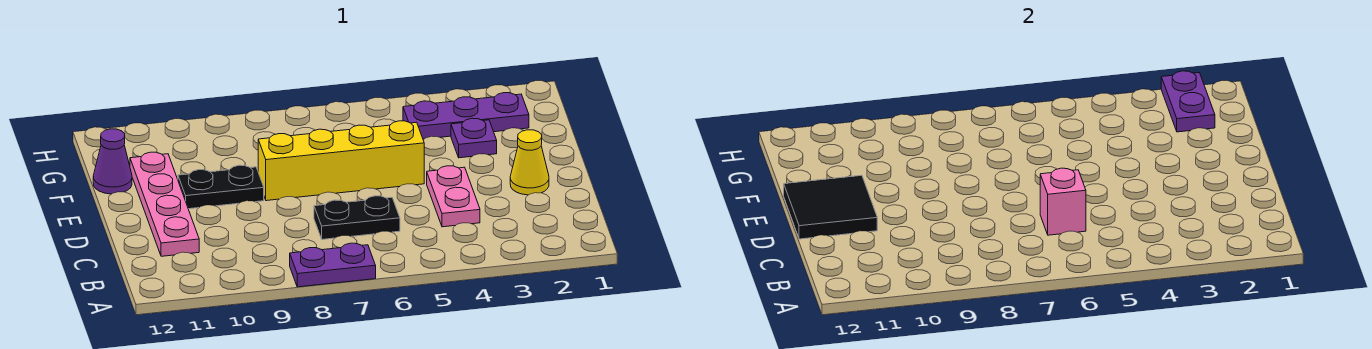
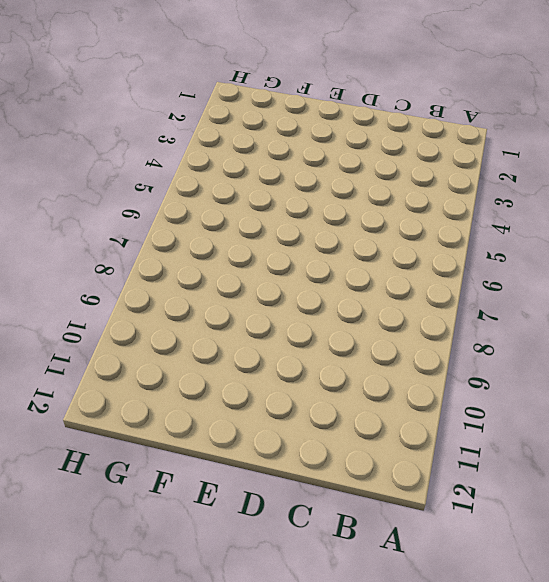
none -> purple 1x2 plate [290,243,376,287]
none -> pink 1x2 plate [427,166,480,227]
none -> black 1x2 plate [314,196,400,239]

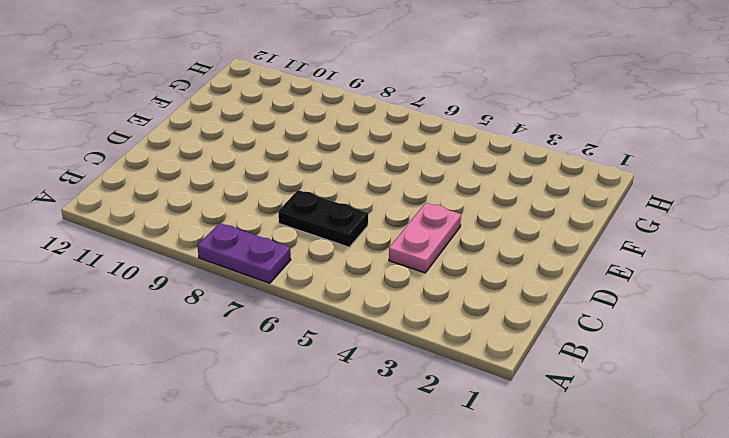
none -> pink 1x4 plate [130,152,199,256]
none -> yellow 1x1 cone [510,130,549,195]
none -> yellow 1x4 brick [258,121,424,201]

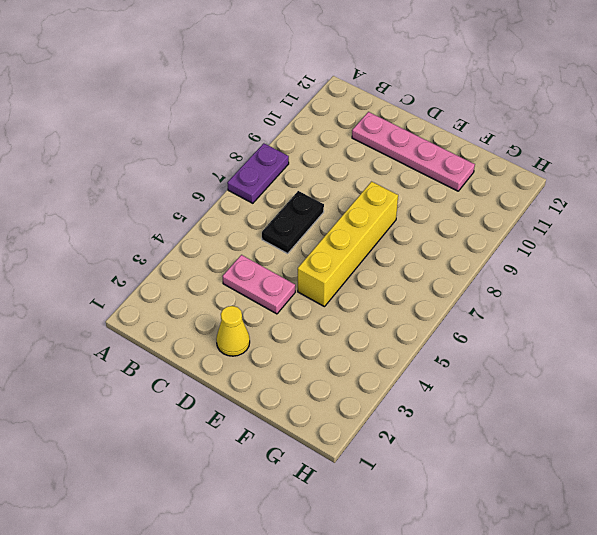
none -> black 1x2 plate [178,165,264,209]
none -> purple 1x1 plate [451,118,497,158]
none -> purple 1x1 cone [93,129,132,194]

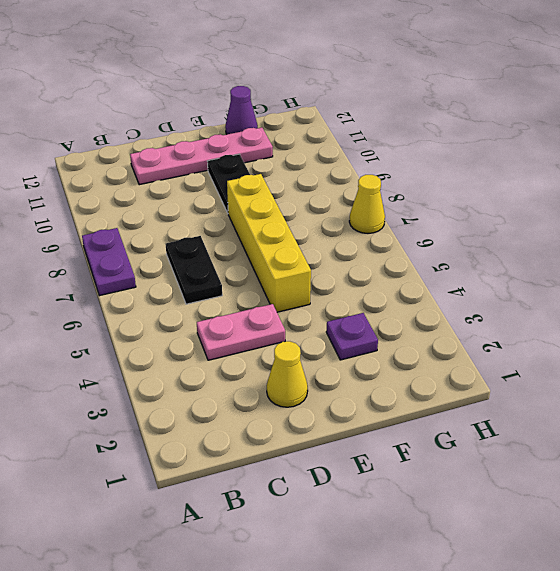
yellow 1x1 cone [349,175,385,233] -> none
none -> purple 1x3 plate [403,93,529,139]
none -> pink 1x1 brick [1040,168,1086,235]
none -> black 2x2 tile [784,175,877,239]

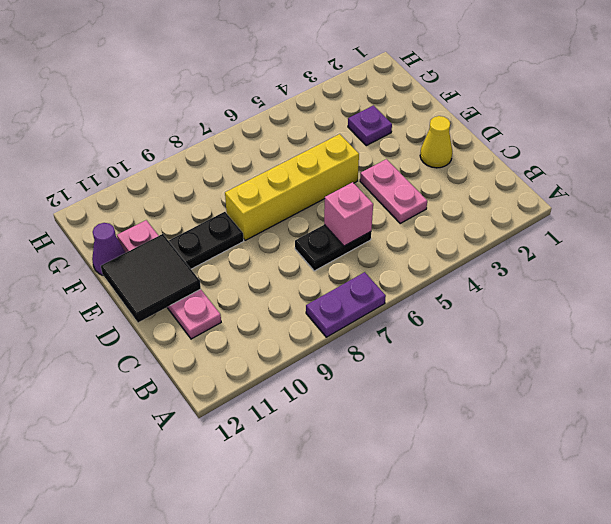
none -> purple 1x3 plate [403,93,529,139]
none -> purple 1x2 plate [1161,71,1215,132]

